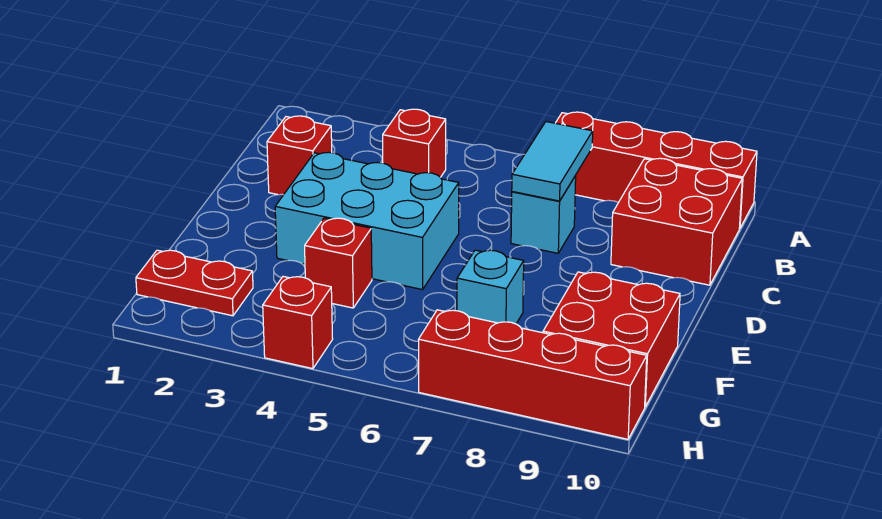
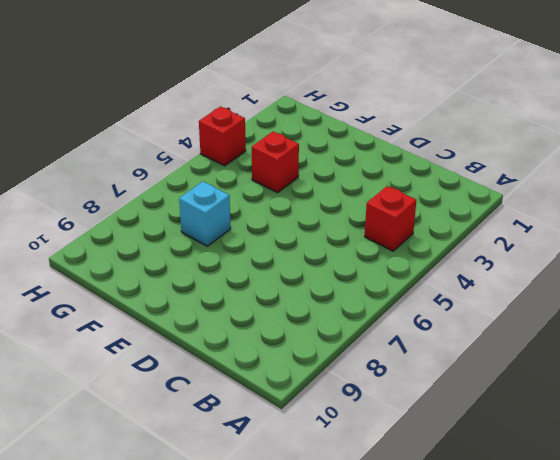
none -> red 1x4 brick [556,112,757,228]
none -> red 2x2 brick [611,158,742,285]
none -> red 1x1 brick [267,116,332,195]

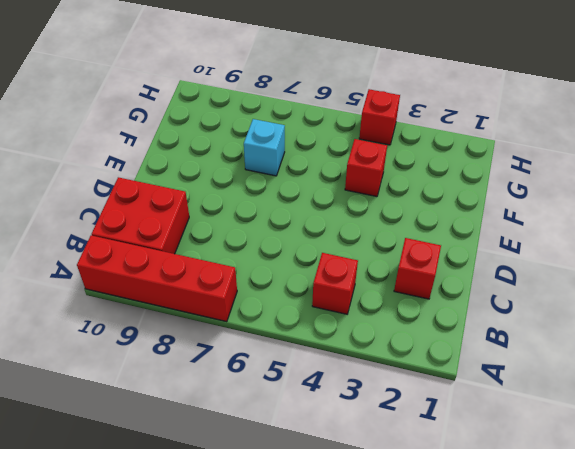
none -> cyan 1x1 brick [511,176,576,253]
none -> cyan 2x3 brick [275,152,459,290]
none -> red 2x2 brick [543,272,680,407]

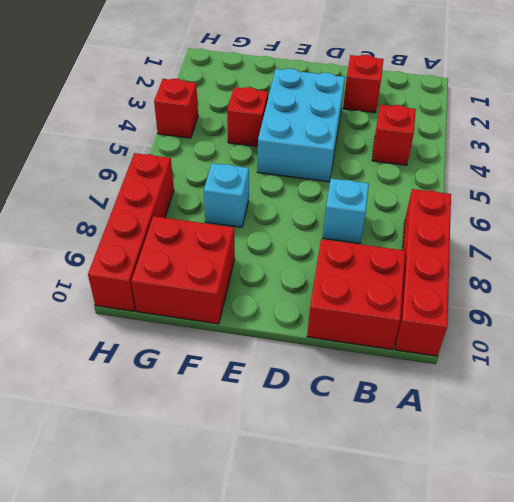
none -> red 1x2 plate [136,250,253,316]
none -> cyan 1x2 tile [512,122,593,201]

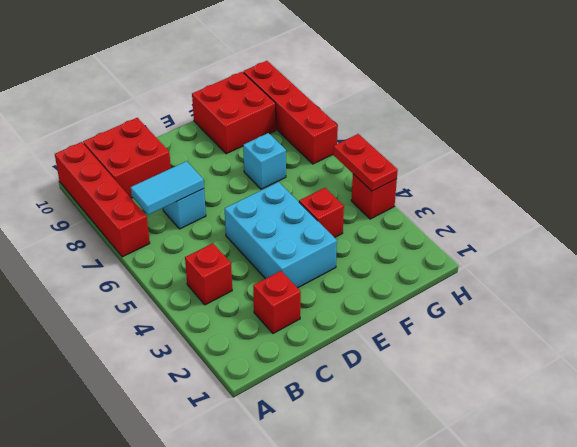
red 1x2 plate [333,134,398,191] -> red 1x2 plate moved to [136,250,253,316]

